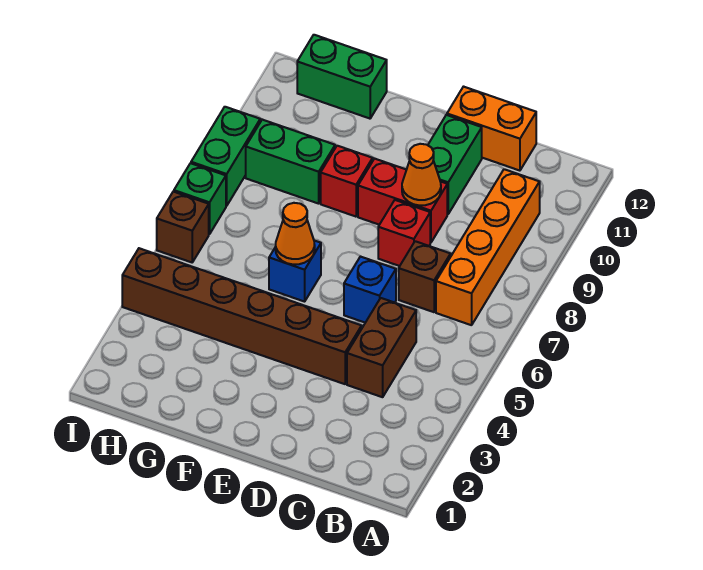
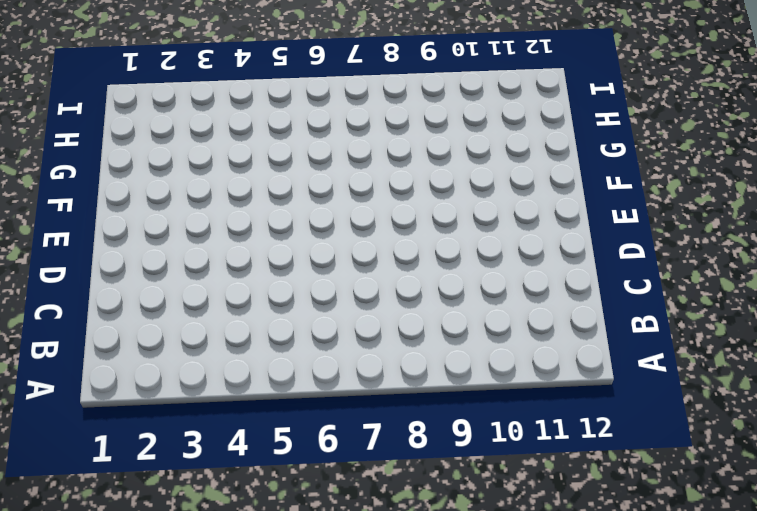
none -> orange 1x4 brick [436,169,540,325]
none -> brown 1x2 brick [347,298,416,397]
none -> brown 1x1 brick [399,241,451,312]

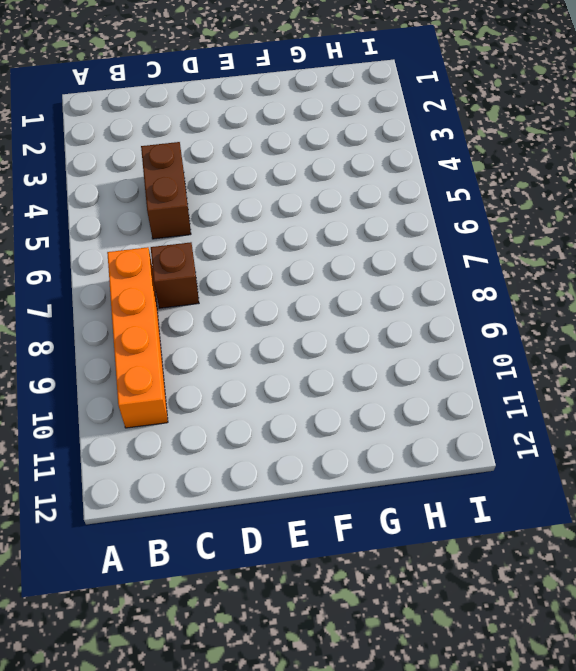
none -> orange 1x2 brick [447,87,536,171]
none -> brown 1x6 brick [122,248,362,384]
none -> blue 1x1 brick [344,257,396,323]

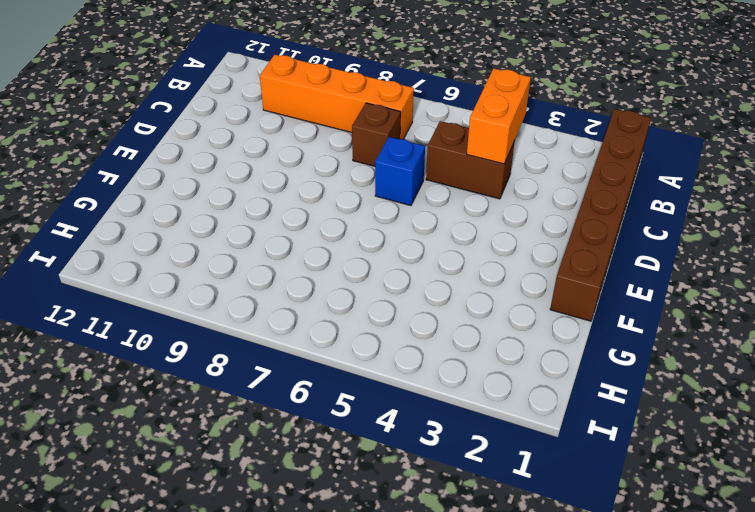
brown 1x6 brick [550,109,651,321] -> brown 1x6 brick moved to [122,248,362,384]
orange 1x2 brick [467,69,531,164] -> orange 1x2 brick moved to [447,87,536,171]
none -> red 1x1 brick [378,200,430,266]
none -> red 1x2 brick [358,159,447,243]
none -> green 1x2 brick [428,115,482,214]

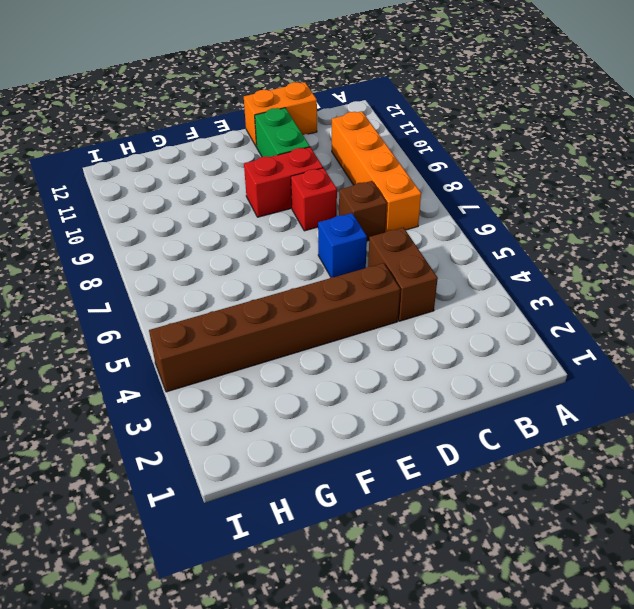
none -> blue 1x1 brick [269,241,321,302]
none -> red 1x1 brick [321,146,373,217]
none -> green 1x2 brick [246,120,335,204]

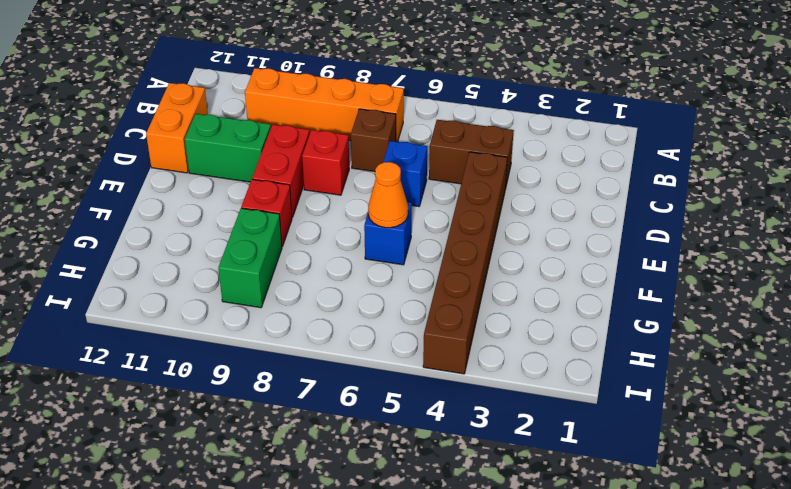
none -> green 1x2 brick [297,35,387,119]
none -> brown 1x1 brick [157,192,209,262]
none -> green 1x1 brick [174,163,226,234]

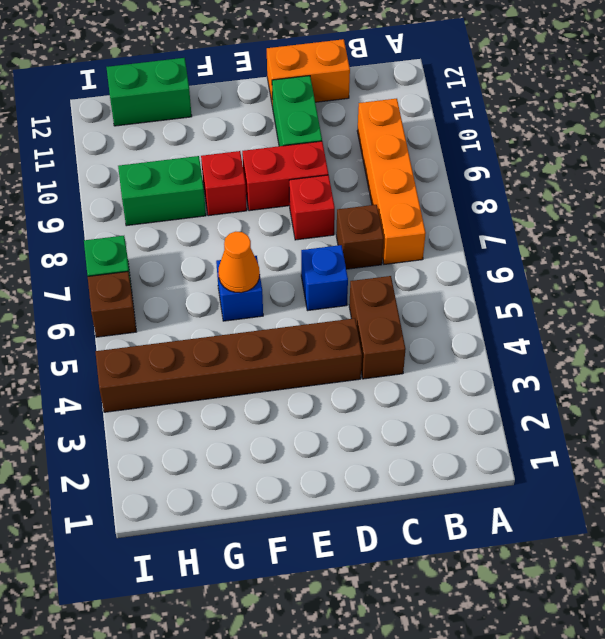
none -> green 1x2 brick [191,107,260,206]
none -> orange 1x1 cone [402,144,441,206]

